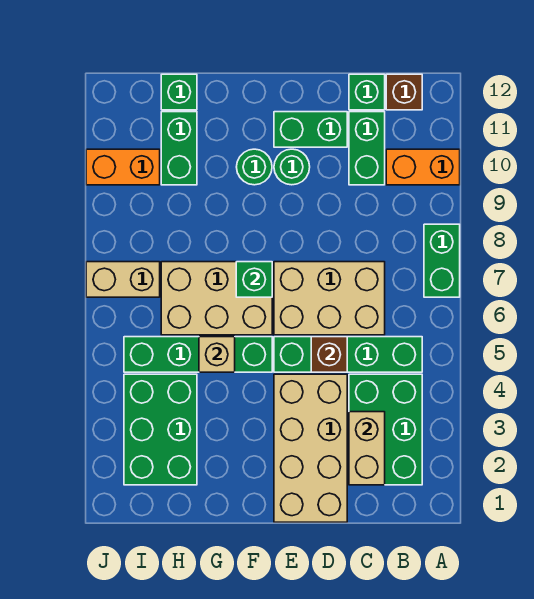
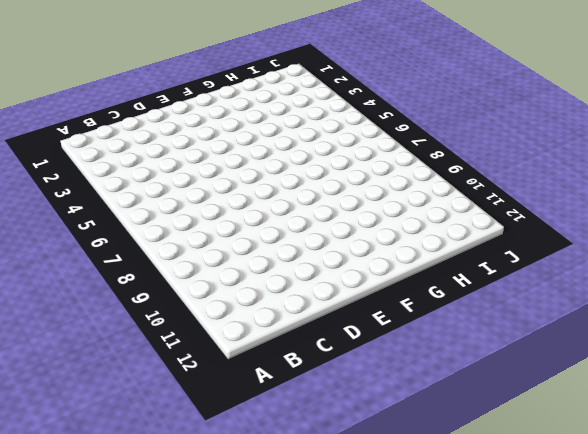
none -> green 1x2 brick [424,224,460,297]
none -> orange 1x2 brick [386,149,460,185]
none -> green 2x3 brick [349,374,422,485]

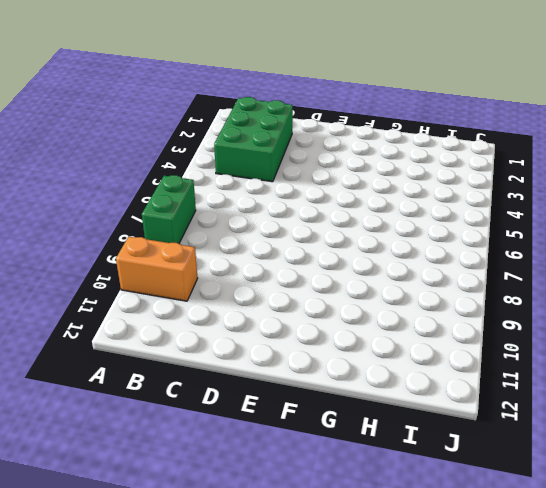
none -> green 1x4 brick [274,337,422,372]
none -> brown 1x1 brick [386,74,422,110]
none -> tan 2x3 brick [274,262,385,335]

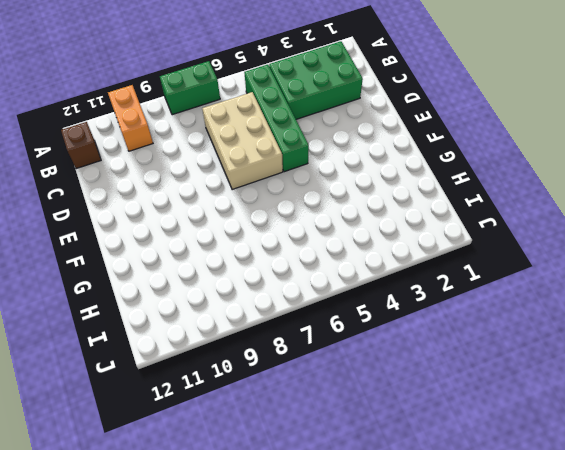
none -> green 1x2 brick [349,112,385,185]
none -> green 1x1 brick [349,74,385,110]
none -> tan 2x4 brick [274,374,347,522]

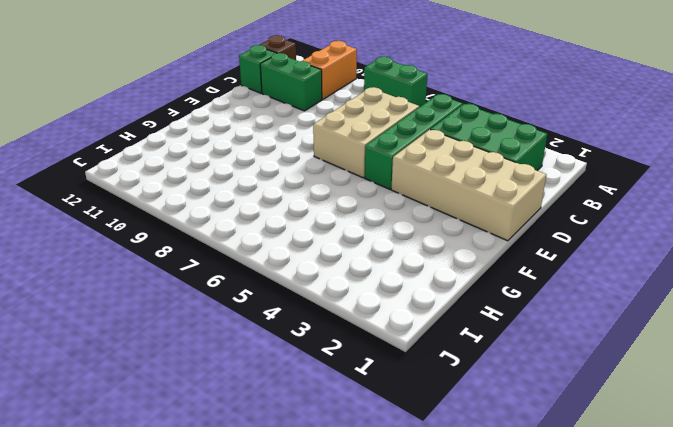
none -> green 1x2 brick [274,112,347,147]
none -> green 1x1 round brick [274,149,310,185]
none -> green 1x4 brick [124,337,272,372]

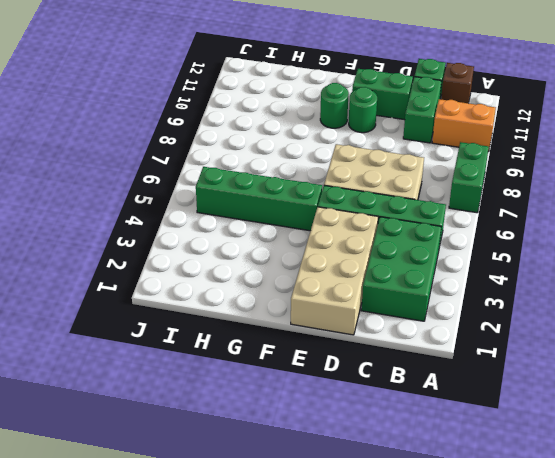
none -> tan 2x3 brick [161,262,272,335]
none -> green 2x3 brick [124,374,197,485]
none -> green 1x2 brick [161,112,197,185]

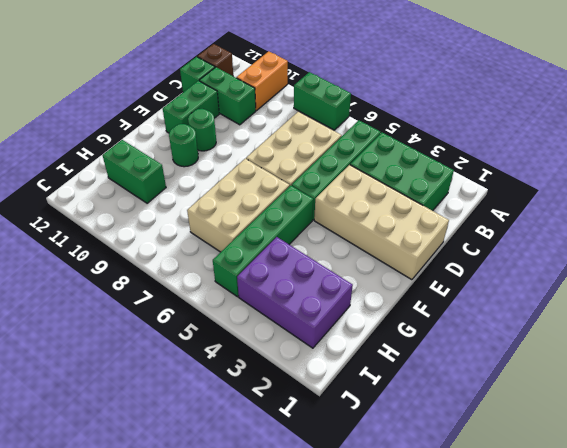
purple 2x3 brick [237,237,353,348] -> green 2x3 brick [124,374,197,485]
none -> green 1x1 brick [161,74,197,110]
none -> tan 1x2 brick [86,262,160,297]
none -> orange 1x2 brick [86,149,160,185]

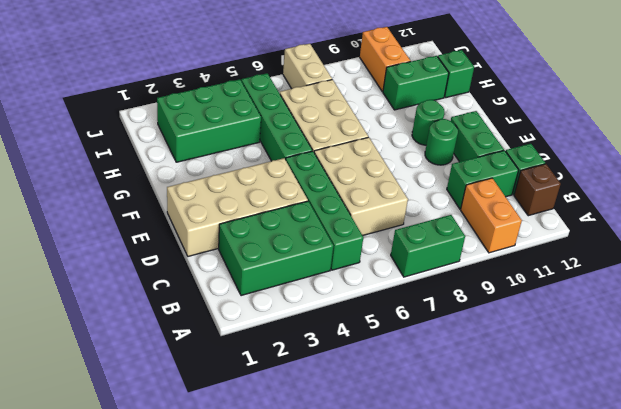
none -> tan 1x2 brick [349,412,385,485]
none -> brown 1x1 brick [311,337,347,372]
none -> green 1x1 brick [236,262,272,297]

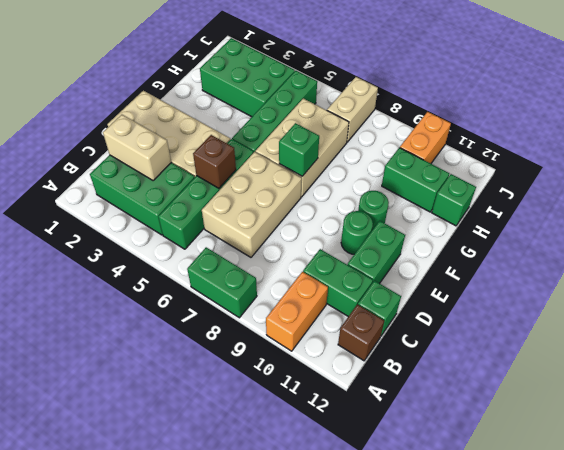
none -> tan 1x1 brick [199,337,235,372]

